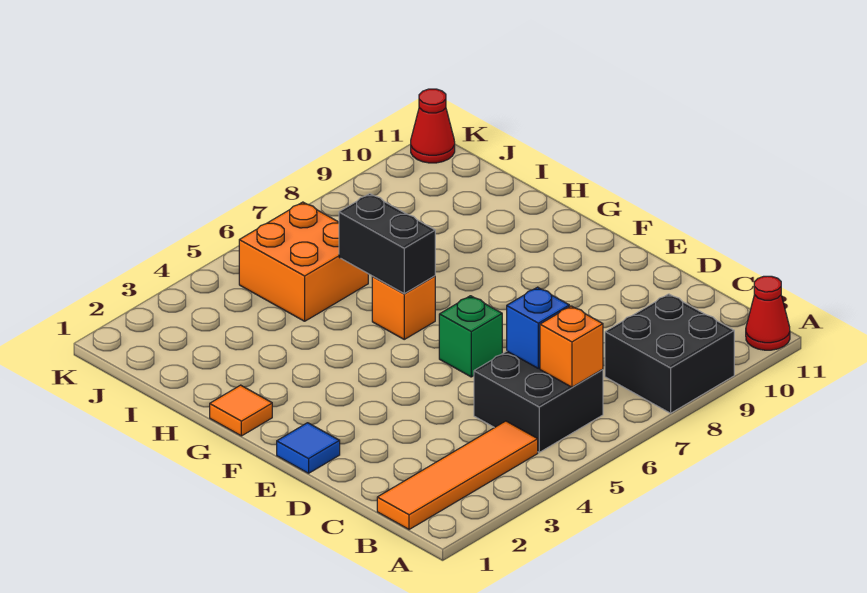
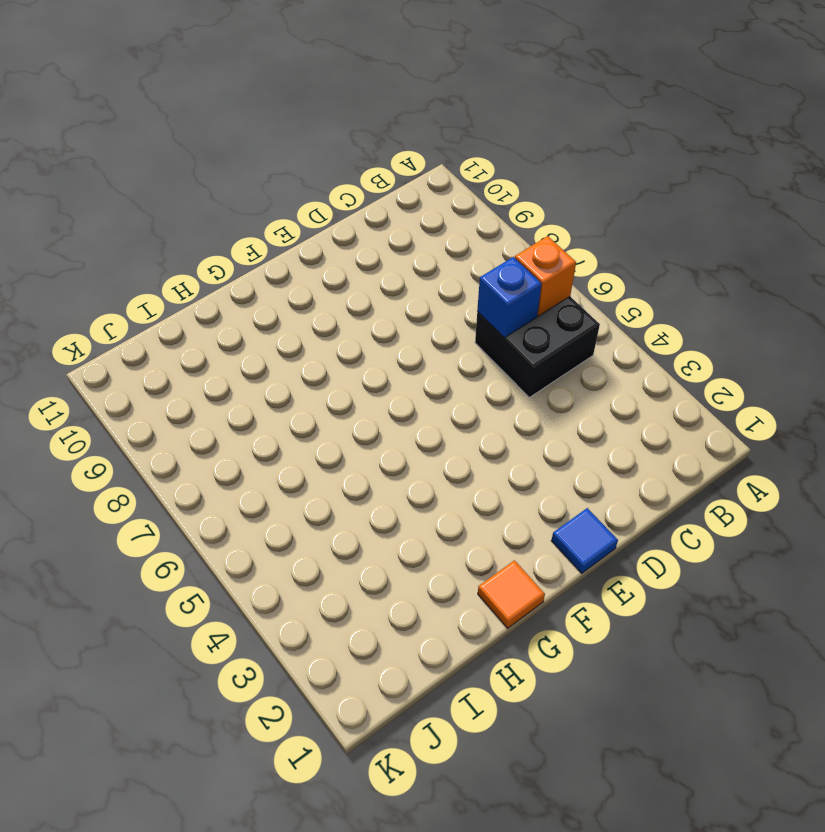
none -> black 2x2 brick [605,294,734,413]
none -> red 1x1 cone [746,276,790,350]
none -> orange 1x4 tile [377,421,538,530]

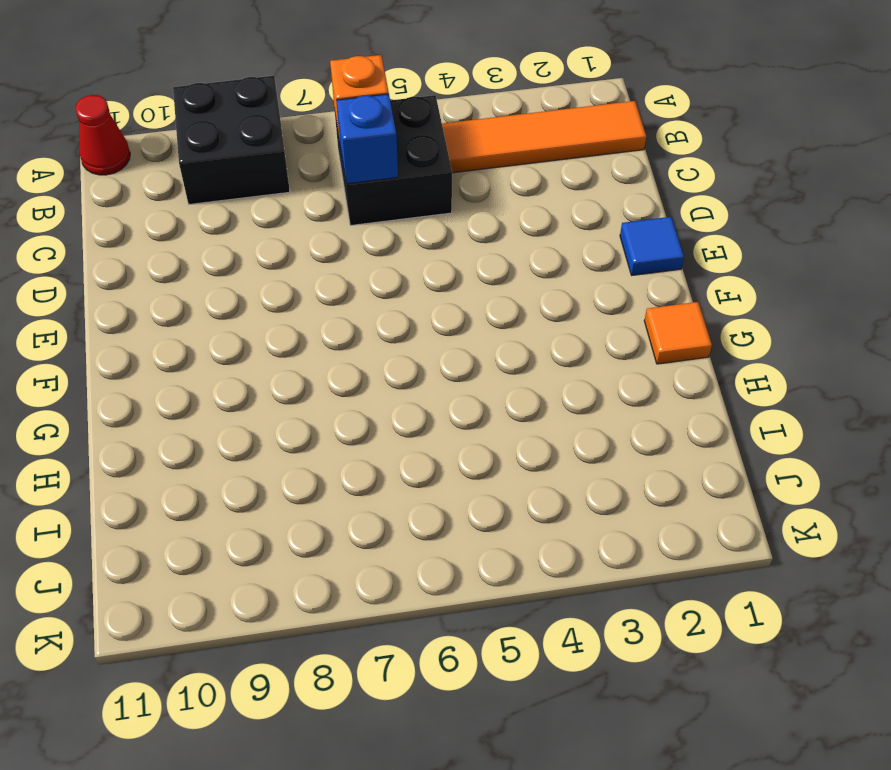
none -> green 1x1 brick [439,296,502,377]
none -> orange 1x1 brick [372,276,435,339]
none -> orange 2x2 brick [239,202,368,321]

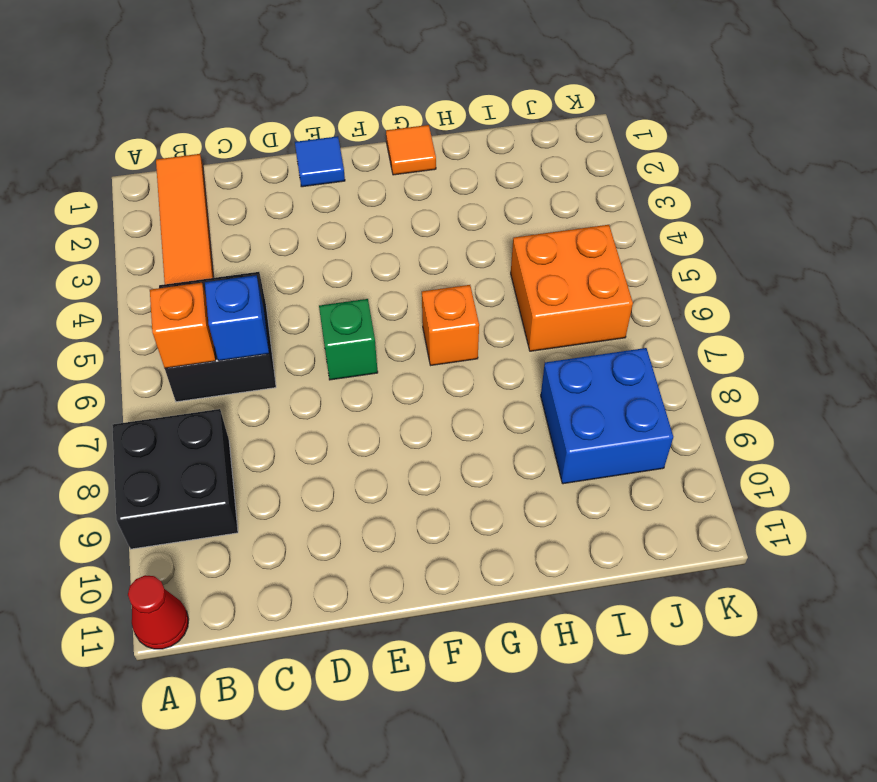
blue 2x2 brick [541,348,673,484] -> none
none -> red 1x1 cone [411,89,455,163]
none -> black 1x2 brick [339,194,435,294]

